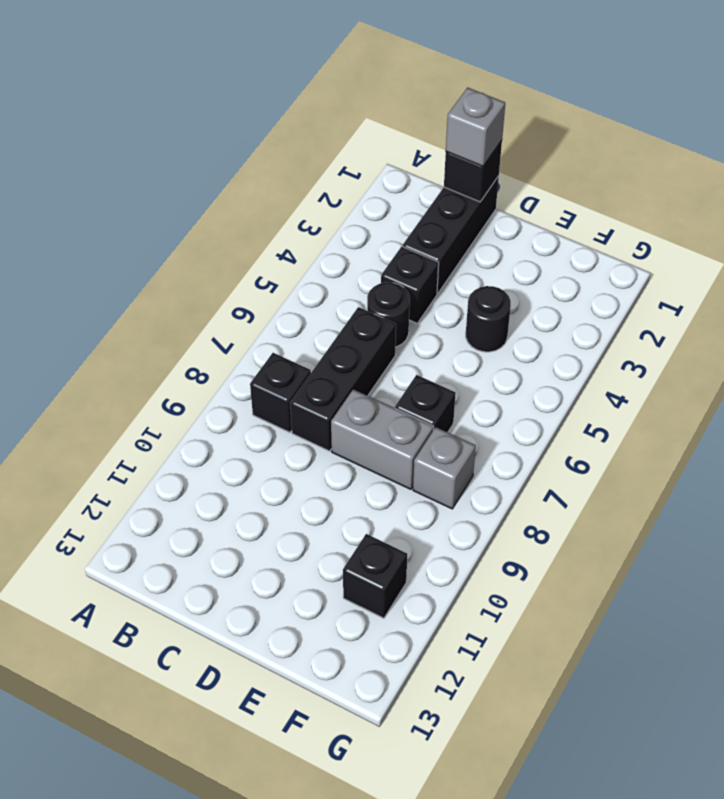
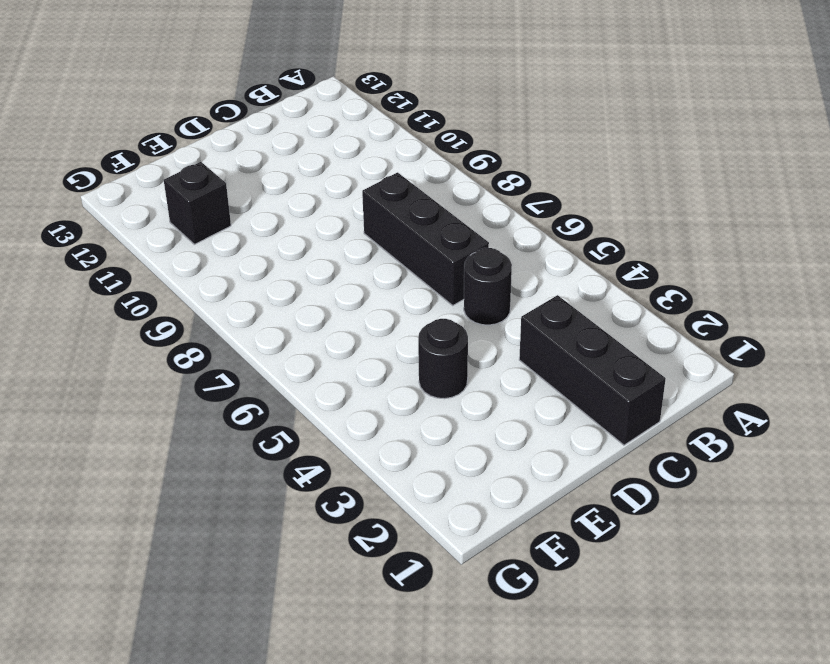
none -> black 1x1 brick [250,353,311,432]
none -> black 1x1 brick [381,247,439,323]
none -> grey 1x2 brick [331,389,434,489]

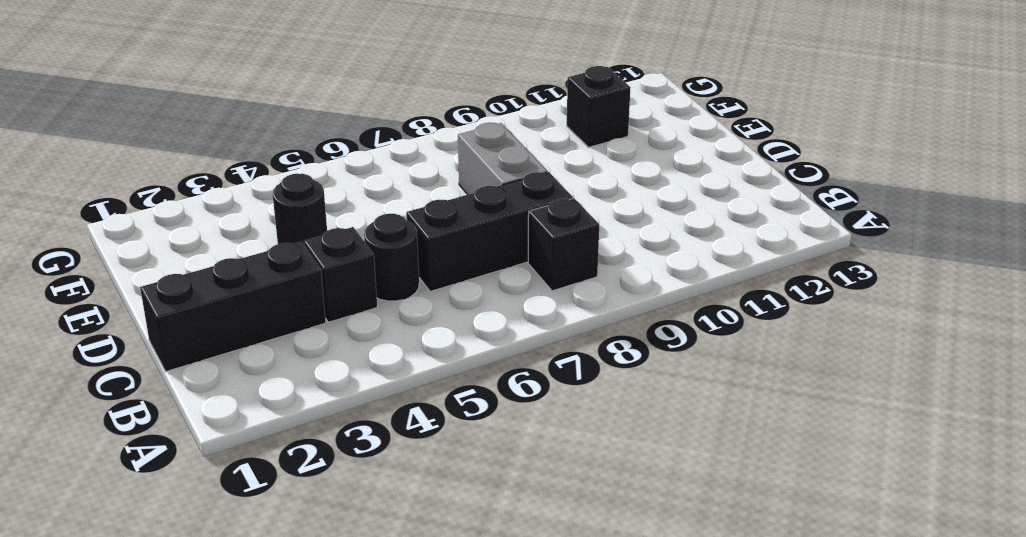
none -> black 1x1 brick [395,375,456,432]
none -> grey 1x1 brick [413,427,476,509]
none -> black 1x1 brick [444,141,502,202]

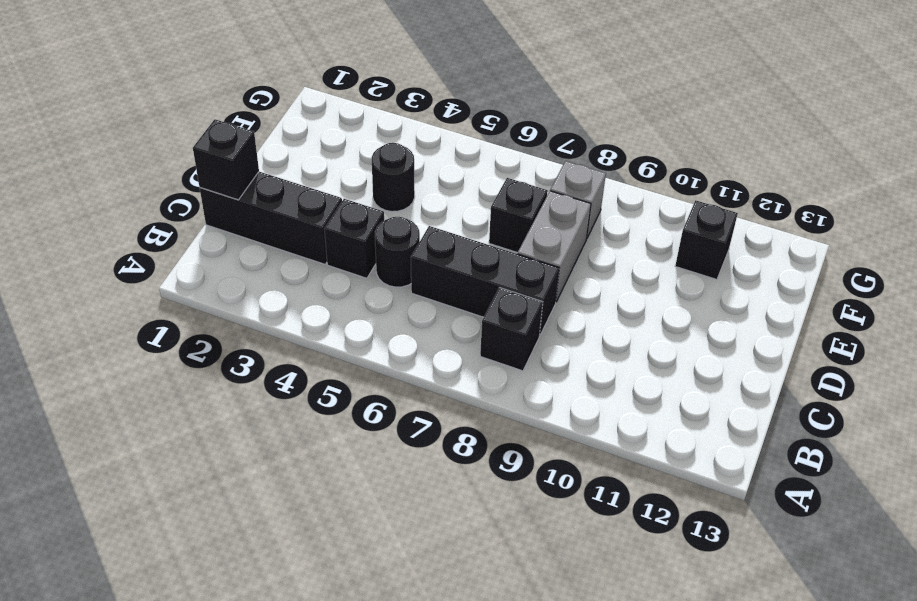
none -> grey 1x1 brick [446,88,505,166]

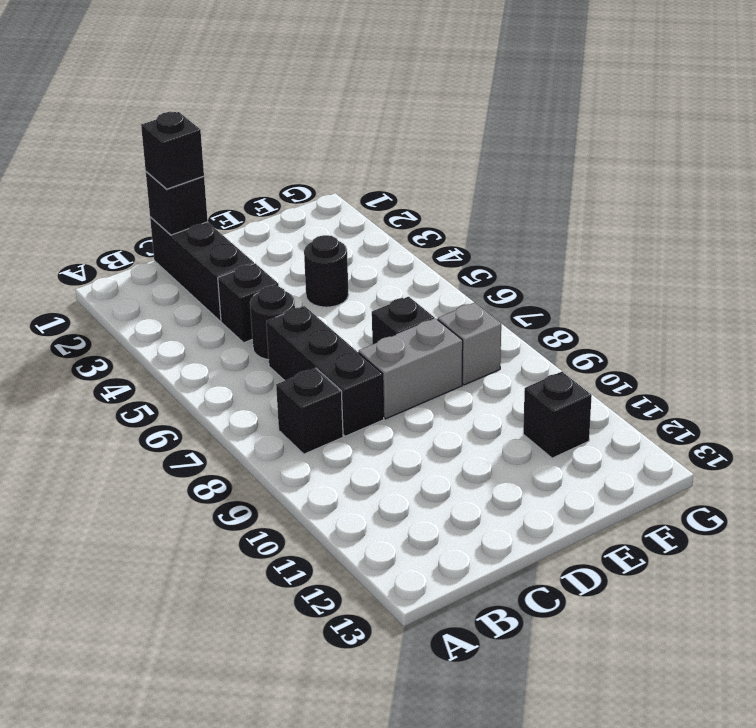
black 1x1 brick [141,112,204,189] -> grey 1x1 brick [446,88,505,166]

